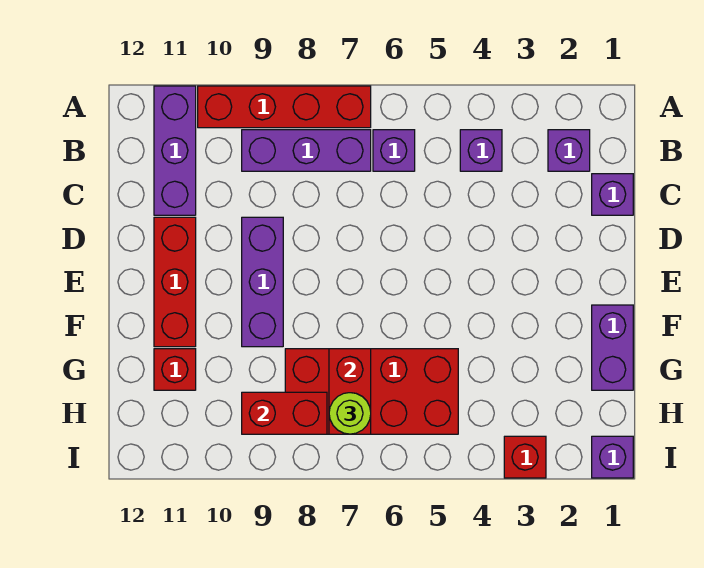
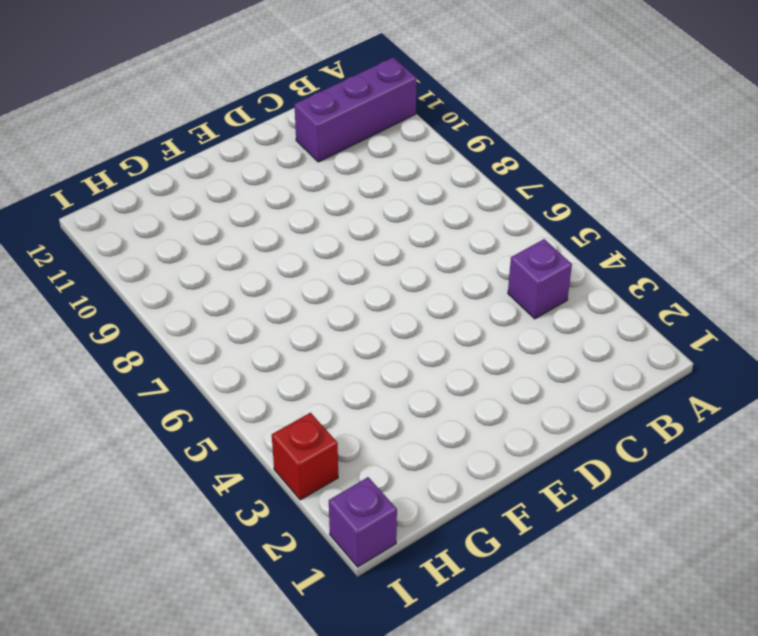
none -> red 1x4 brick [198,86,371,128]
none -> purple 1x1 brick [548,130,590,171]
none -> purple 1x1 brick [373,130,415,171]

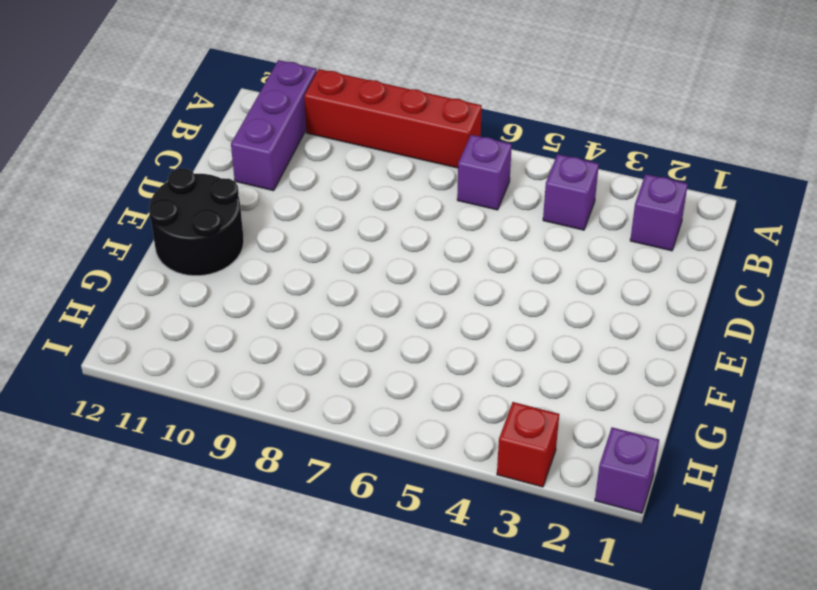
black 2x2 round brick [149,168,244,276] -> red 1x3 brick [154,217,196,347]
none -> purple 1x3 brick [242,130,371,171]
none -> purple 1x1 brick [592,174,633,215]
none -> purple 1x3 brick [242,217,283,347]

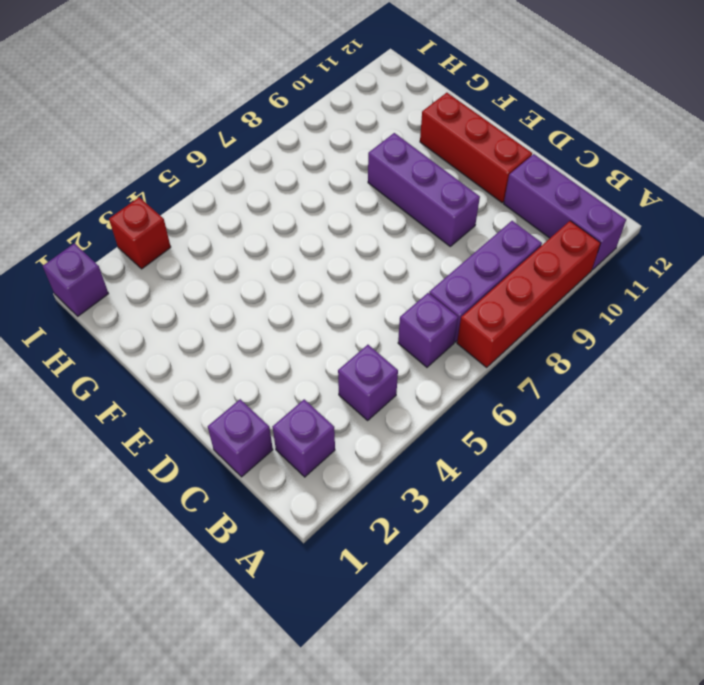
none -> purple 1x2 brick [592,305,633,390]
none -> red 2x4 brick [285,349,458,434]
none -> red 1x1 brick [154,349,196,390]

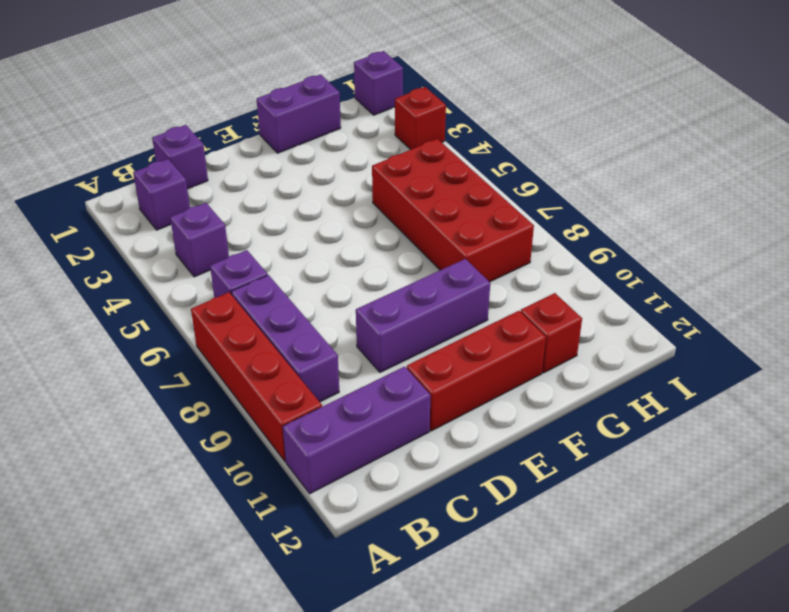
none -> red 1x2 brick [329,349,371,434]
none -> red 1x2 brick [242,392,327,434]
none -> lime 1x1 round brick [329,393,371,434]

